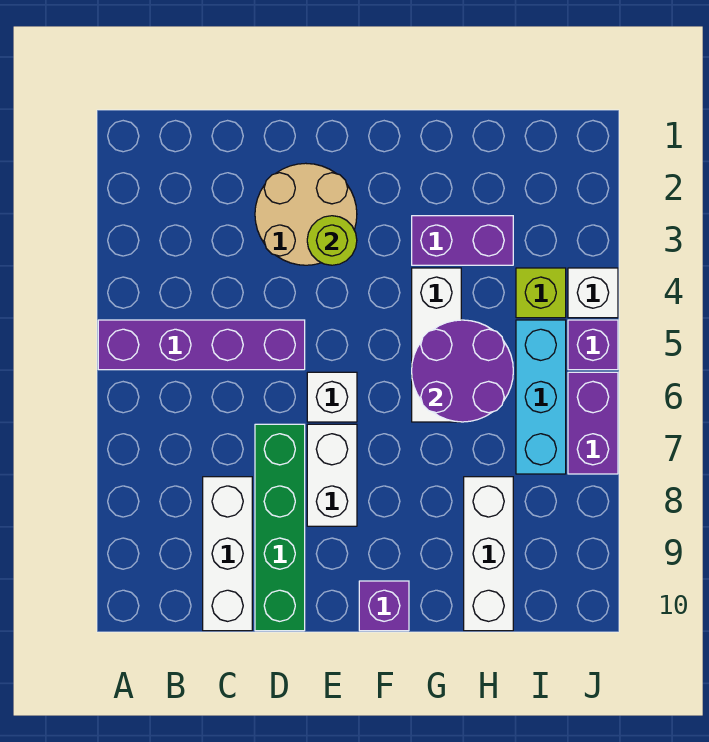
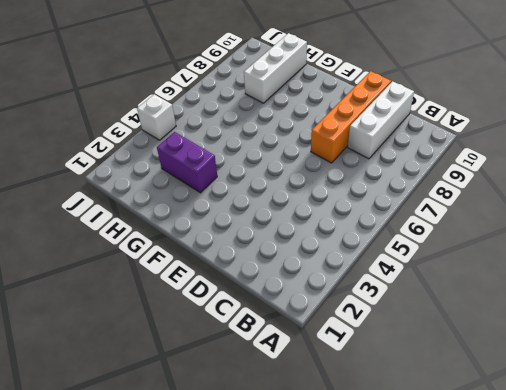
orange 1x4 brick [311,71,391,163] -> green 1x4 brick [255,424,305,631]
none -> purple 1x4 brick [98,320,305,370]
none -> tan 2x2 round brick [255,163,357,265]
none -> white 1x1 brick [307,372,357,422]

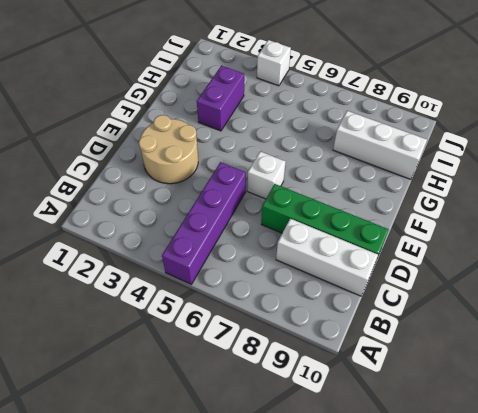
none -> white 1x2 brick [307,424,357,526]
none -> purple 1x1 brick [359,581,409,631]
none -> white 1x3 brick [412,268,461,422]

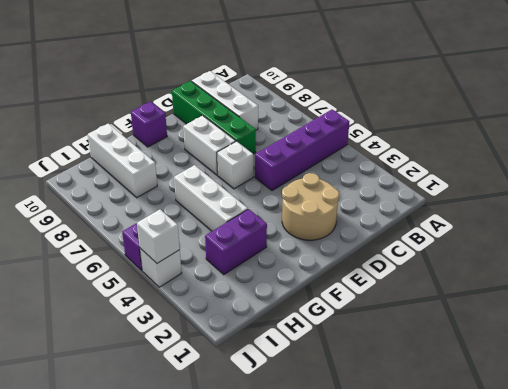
white 1x1 brick [137,210,180,263] -> none
none -> lime 1x1 brick [516,268,566,318]
none -> cyan 1x3 brick [516,320,566,474]
none -> purple 1x2 brick [568,372,618,474]

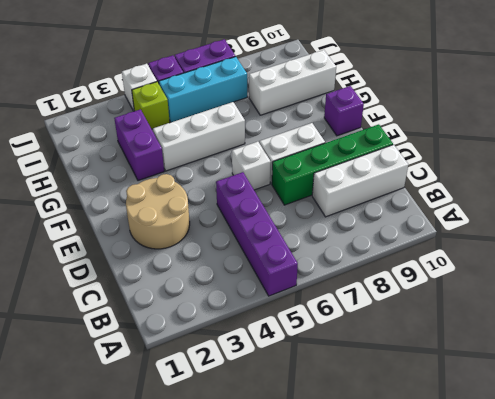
none -> lime 1x1 round brick [307,216,357,265]
none -> purple 2x2 round brick [412,320,513,422]

